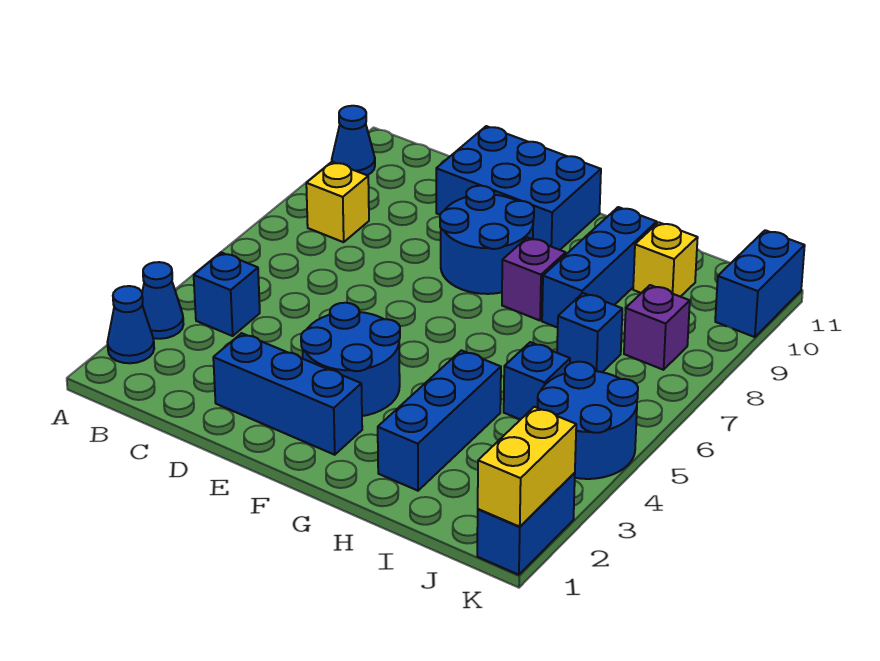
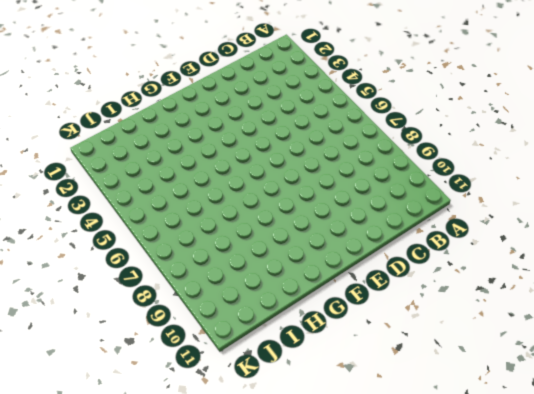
none -> blue 1x1 cone [107,286,154,363]
none -> blue 1x1 cone [142,262,184,339]
none -> blue 1x1 cone [332,106,375,175]

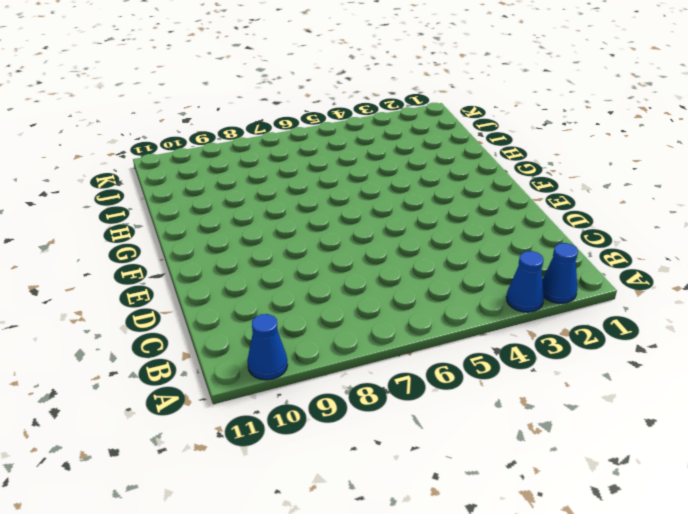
none -> blue 1x1 brick [194,253,260,336]
none -> yellow 1x1 brick [306,162,369,242]
none -> blue 1x3 brick [213,333,362,455]

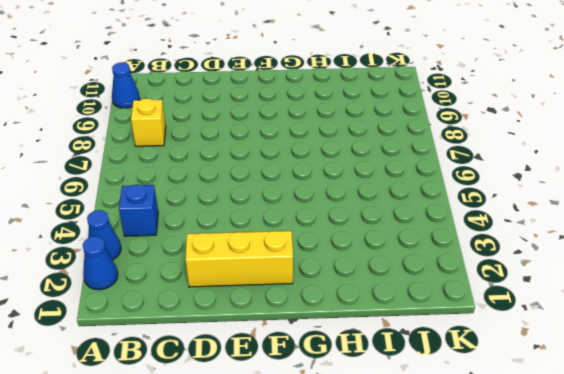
yellow 1x3 brick [185,231,293,287] -> blue 1x3 brick [213,333,362,455]
none -> blue 2x3 brick [436,126,601,250]
none -> blue 2x2 round brick [301,303,400,416]
none -> blue 2x2 round brick [440,186,534,294]

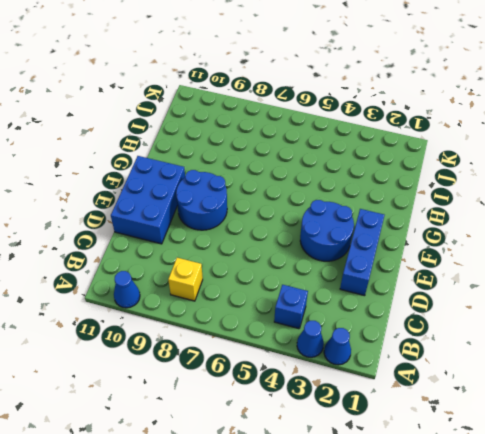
none -> purple 1x1 brick [502,237,566,320]
none -> blue 1x3 brick [378,350,501,491]
none -> blue 1x3 brick [542,207,657,328]

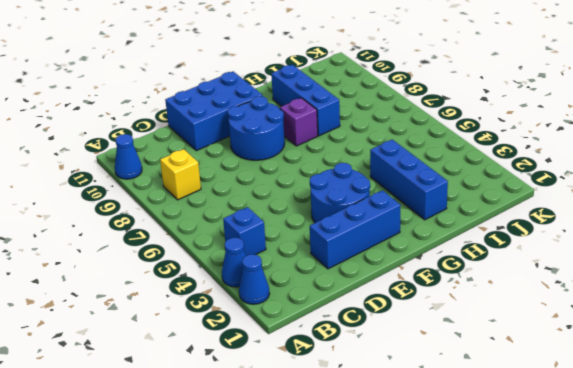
none -> blue 1x1 brick [504,342,570,420]
none -> blue 1x1 brick [557,293,622,372]
none -> yellow 1x1 brick [633,222,698,297]

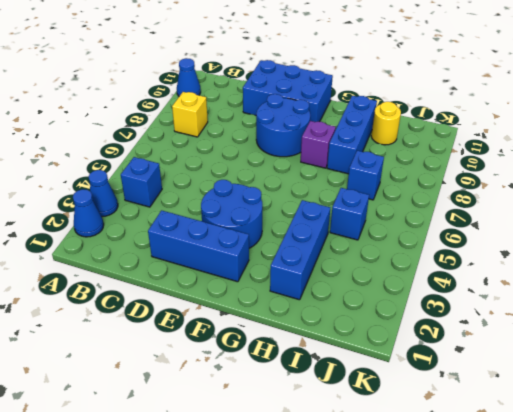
yellow 1x1 round brick [371,102,401,145] -> yellow 1x1 brick [633,222,698,297]
none -> blue 2x2 round brick [538,362,638,479]
none -> purple 1x1 brick [624,285,690,370]
none -> blue 1x2 brick [477,473,575,575]

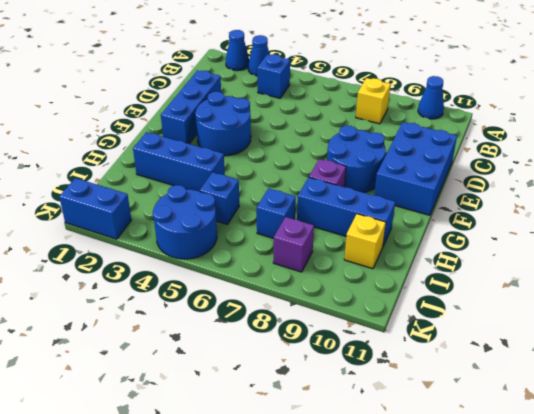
none -> blue 1x2 brick [715,230,805,337]
none -> yellow 1x2 brick [478,407,576,527]

